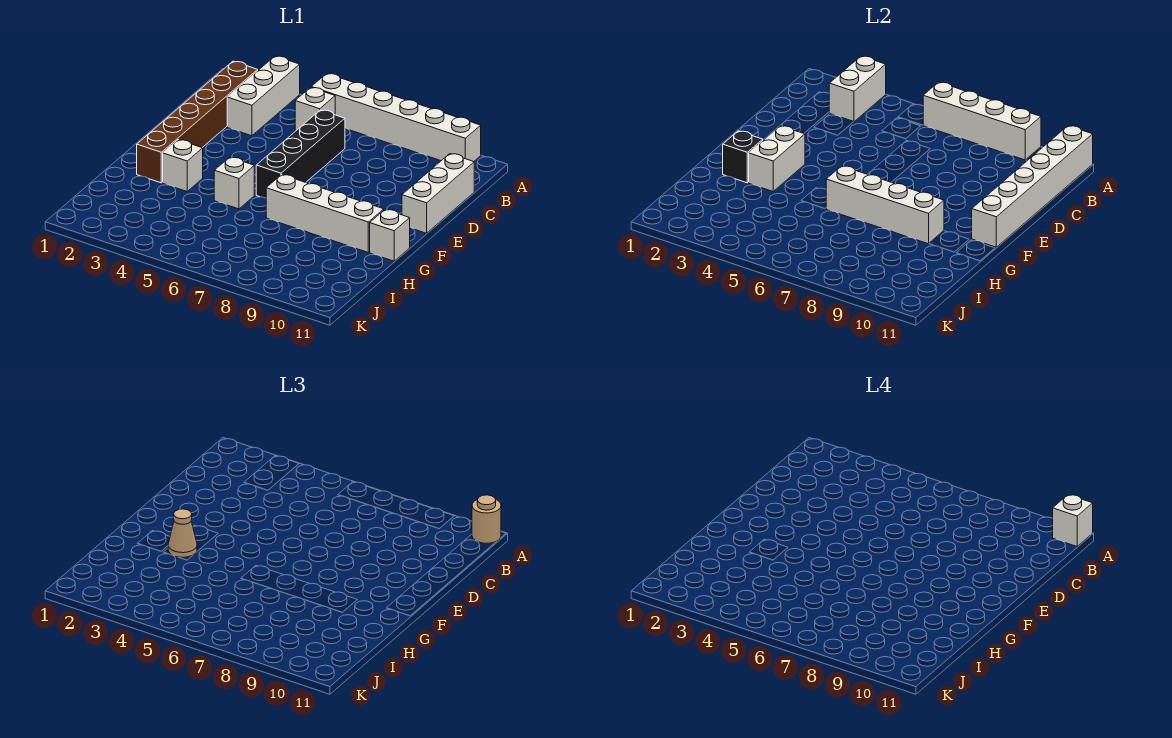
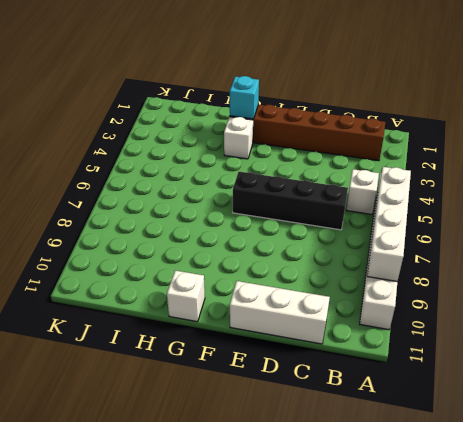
cyan 1x1 brick [230,76,259,119] -> black 1x1 brick [723,131,763,183]
none -> white 1x3 brick [227,56,300,136]
none -> white 1x1 brick [214,157,254,209]
none -> white 1x4 brick [266,175,384,252]

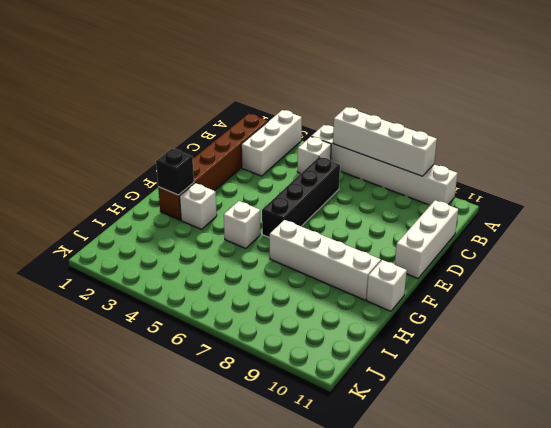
none -> white 1x2 brick [829,56,886,122]
none -> white 1x6 brick [972,126,1093,247]
none -> white 1x2 brick [749,126,805,191]

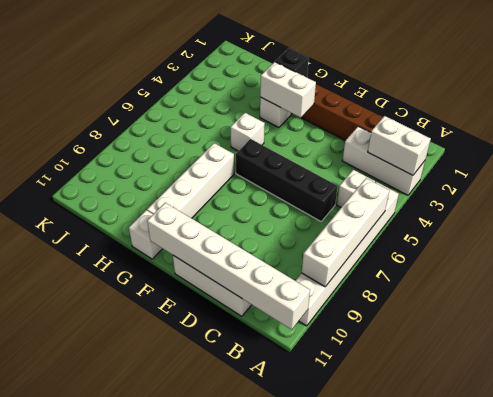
none -> white 1x4 brick [826,166,944,244]
none -> tan 1x1 round brick [472,495,501,543]
none -> tan 1x1 cone [168,509,197,558]

